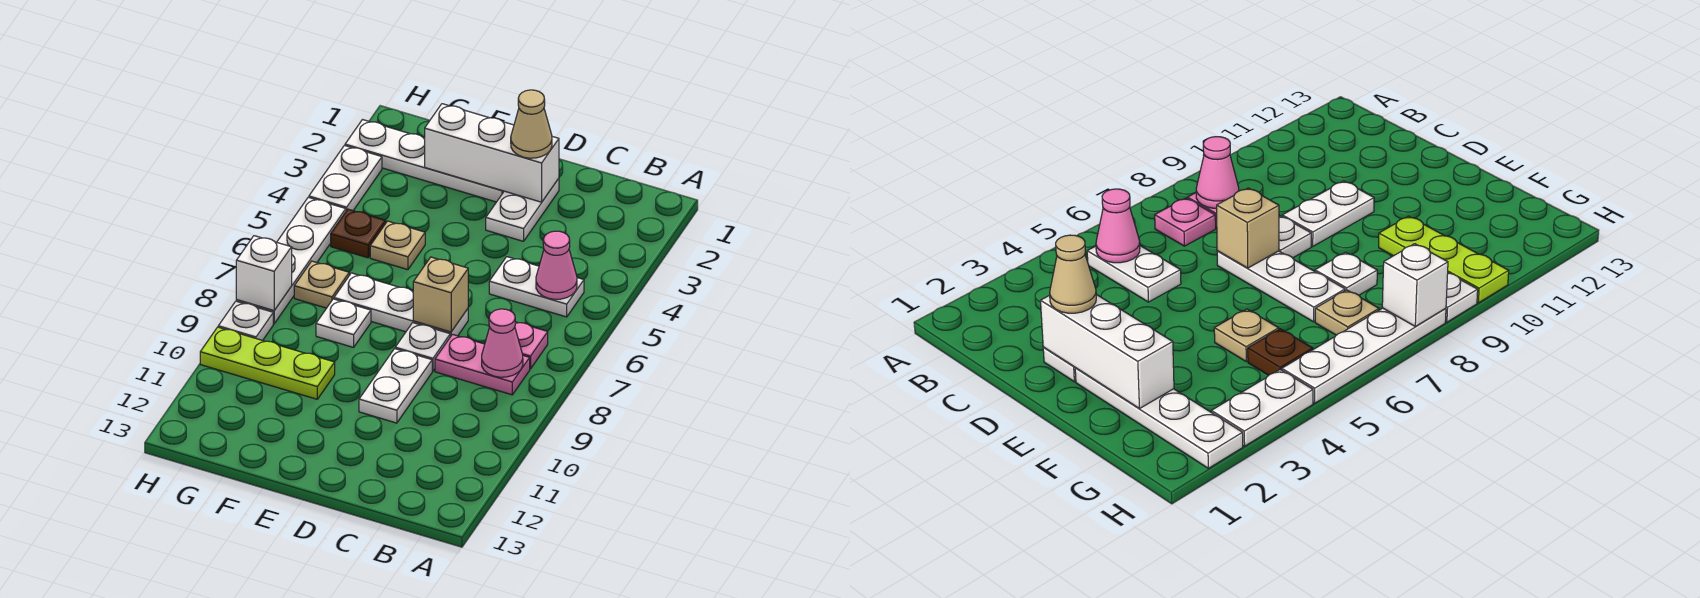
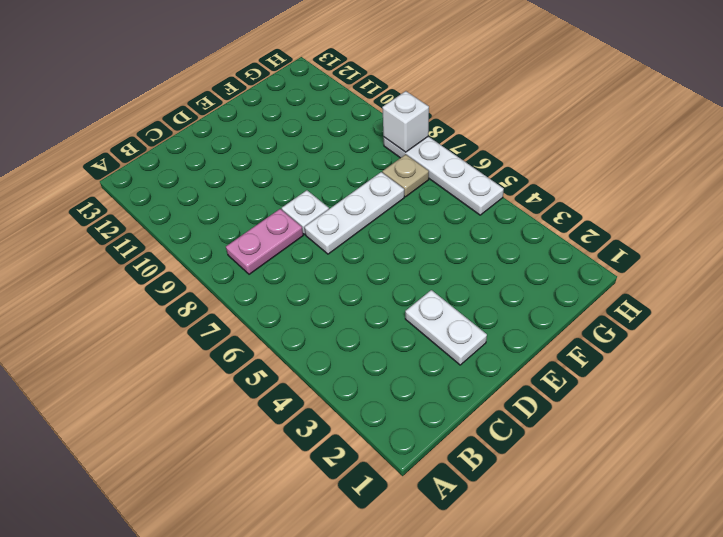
none -> white 1x2 plate [489,257,584,317]
none -> pink 1x1 plate [515,322,548,369]
none -> white 1x2 plate [359,349,432,423]

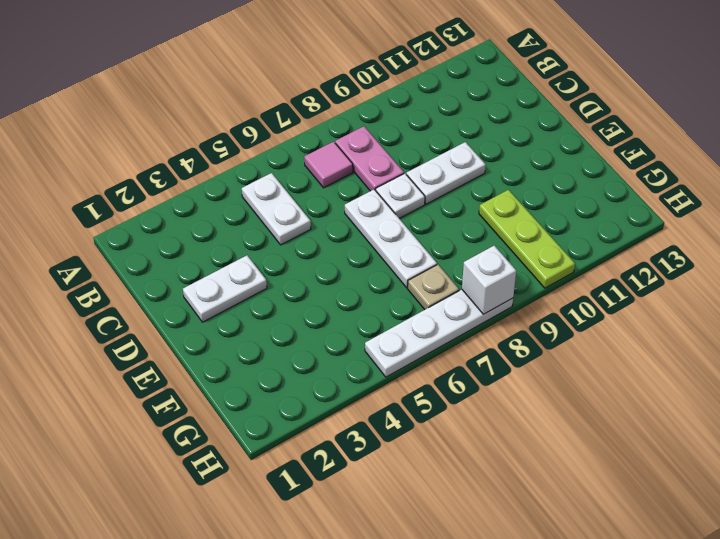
pink 1x1 tile [304,142,353,188] -> pink 1x1 plate [515,322,548,369]
none -> white 1x4 plate [345,120,504,202]
none -> tan 1x1 plate [370,221,425,270]
none -> white 1x1 plate [316,299,371,347]

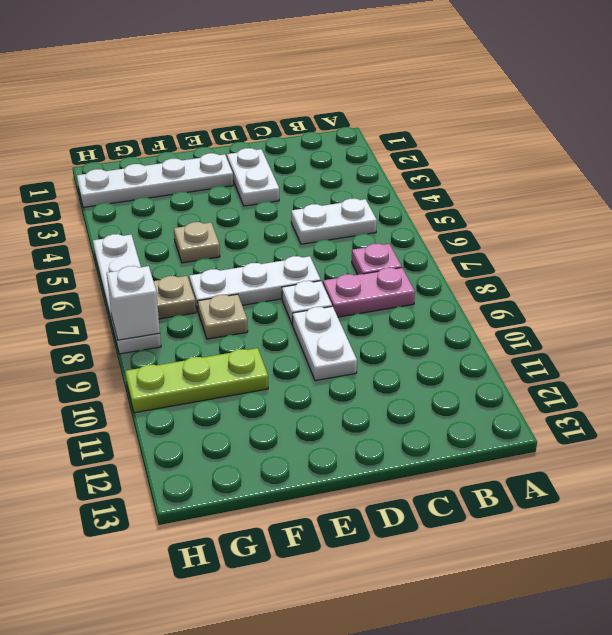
tan 1x1 plate [198,294,248,339] -> white 1x1 plate [316,299,371,347]
none -> brown 1x1 plate [331,209,386,258]
none -> white 1x2 plate [309,146,382,211]
none -> white 1x1 plate [218,301,273,340]

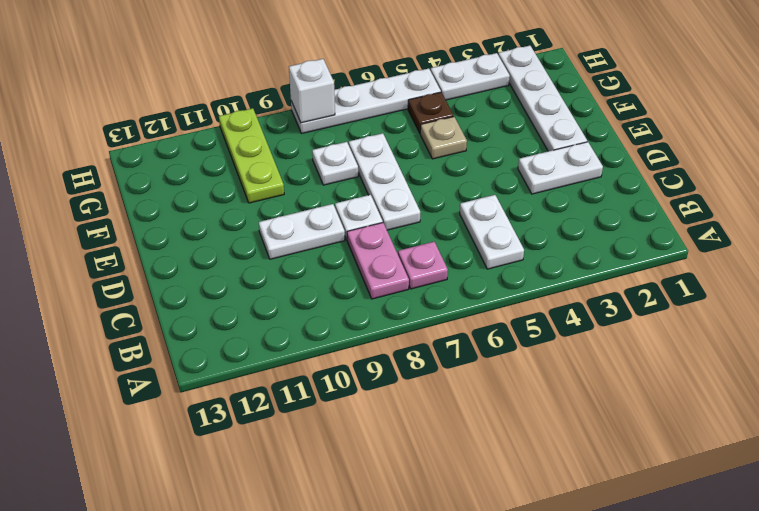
none -> tan 1x1 plate [294,261,349,308]
none -> white 1x1 plate [218,301,273,340]
none -> pink 1x1 cone [536,231,577,299]

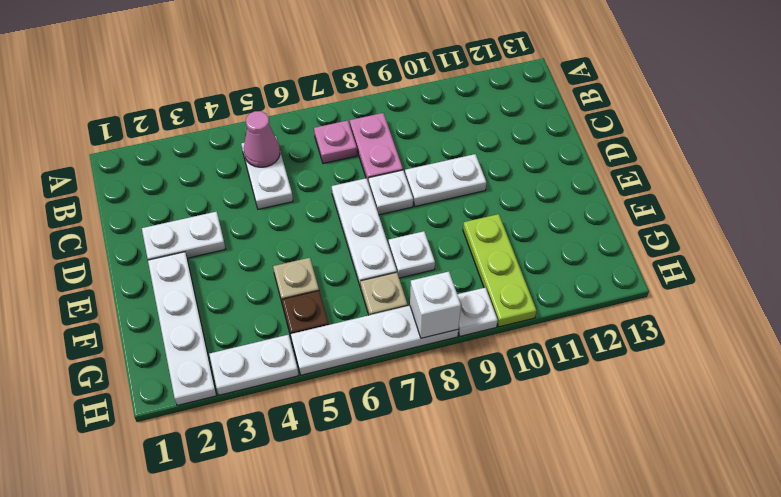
none -> pink 1x1 cone [482,309,523,377]
none -> white 1x3 brick [425,104,559,202]
none -> tan 1x1 brick [413,257,468,332]

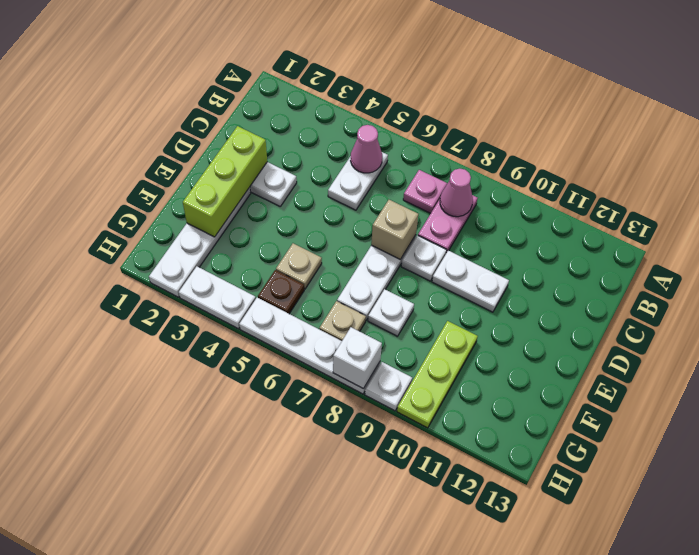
lime 1x3 brick [183,126,267,237] -> white 1x3 brick [425,104,559,202]
none -> tan 1x1 cone [511,90,552,158]

